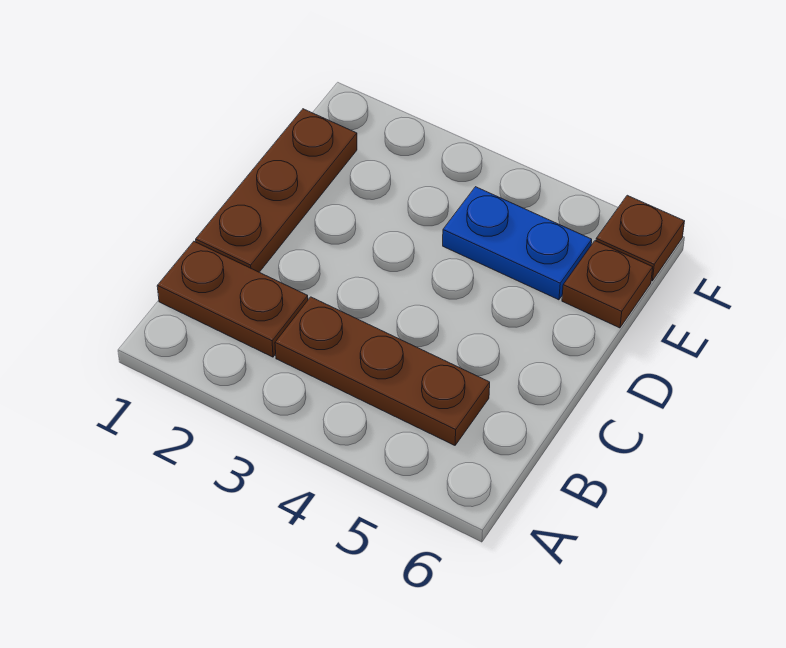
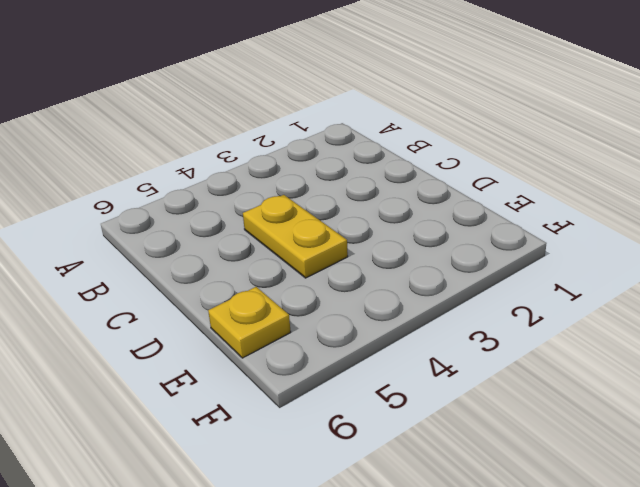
yellow 1x2 plate [243,195,348,278] -> none
yellow 1x1 plate [208,287,291,358] -> brown 1x1 plate [562,241,653,328]
none -> brown 1x2 plate [157,242,308,357]
none -> brown 1x3 plate [275,297,490,445]

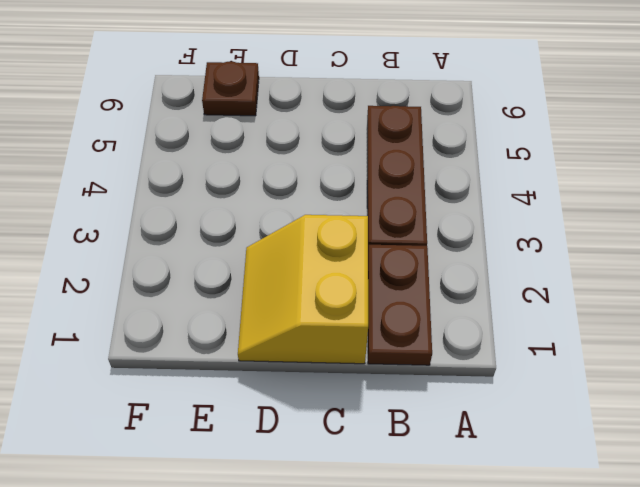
yellow 2x2 slope [238,215,368,364] -> brown 1x3 plate [196,109,357,272]
none -> blue 1x2 plate [443,187,592,300]
none -> brown 1x1 plate [596,195,684,281]

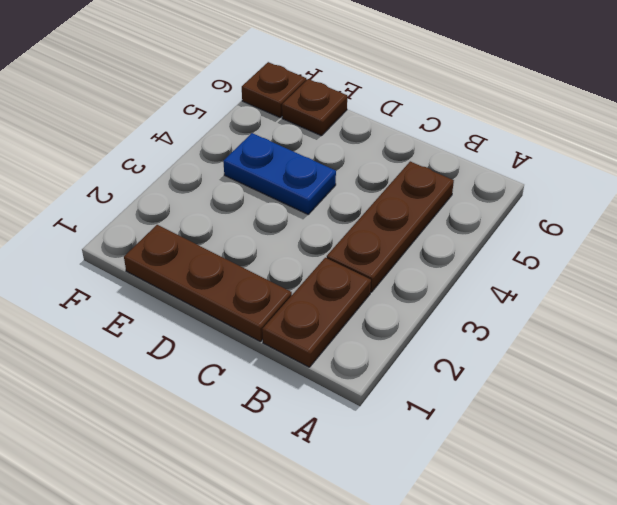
blue 1x2 plate [223,133,336,214] -> blue 1x2 plate turned to [443,187,592,300]

